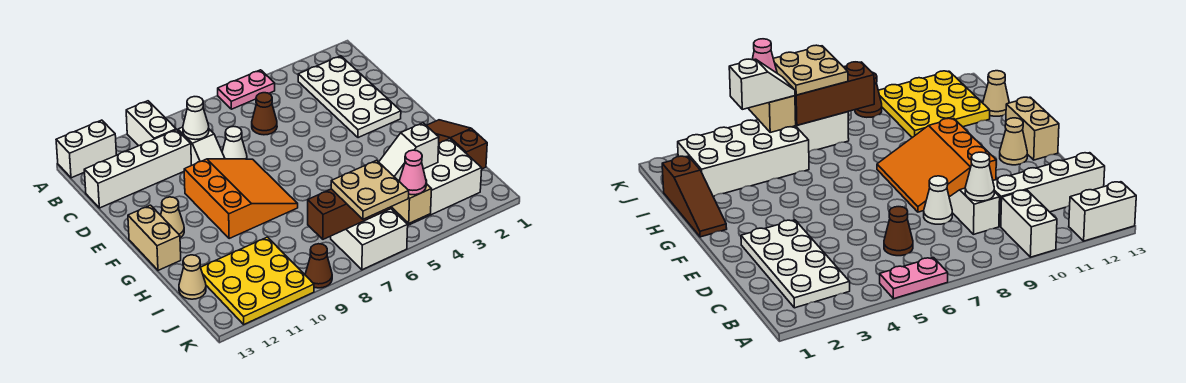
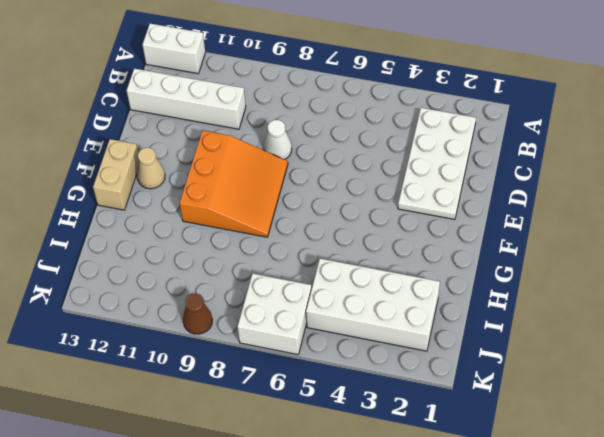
none -> pink 1x2 plate [218,70,275,109]
none -> white 1x2 brick [126,101,176,146]
none -> brown 1x1 cone [252,93,277,135]

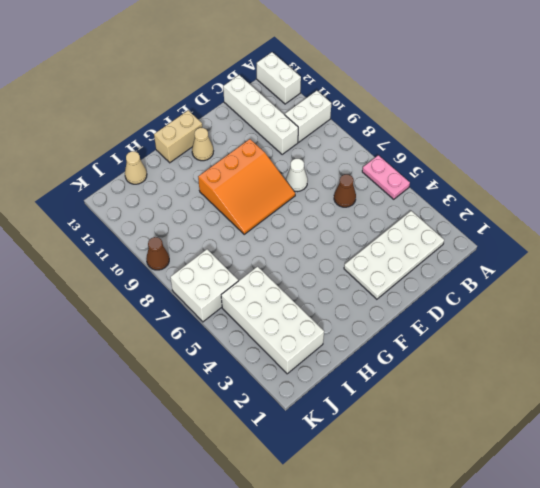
none -> white 1x2 slope [178,127,225,165]
none -> brown 1x3 slope [426,120,487,169]
none -> yellow 3x3 plate [201,237,314,324]

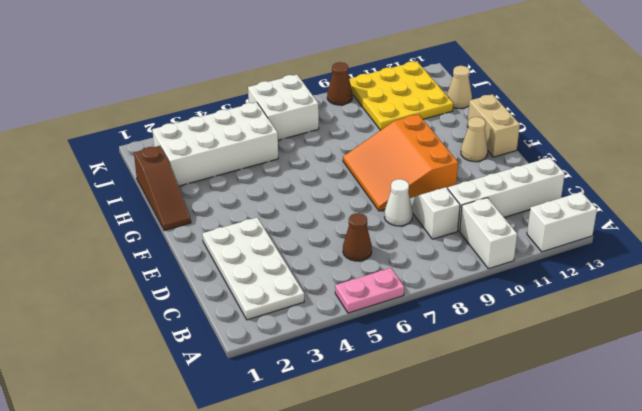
none -> white 1x1 cone [183,97,209,140]
none -> tan 1x2 brick [391,180,431,223]
none -> brown 1x3 brick [308,189,391,239]

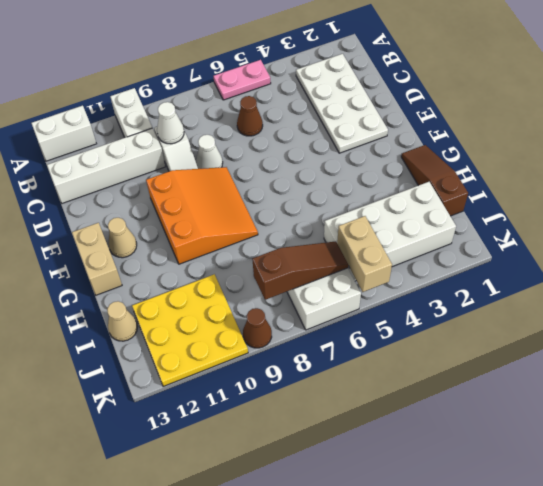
brown 1x3 slope [252,241,348,300] -> brown 1x3 brick [308,189,391,239]
none -> white 1x2 slope [379,123,439,180]
none -> tan 2x2 plate [331,160,409,219]
none -> pink 1x1 cone [399,150,426,195]

